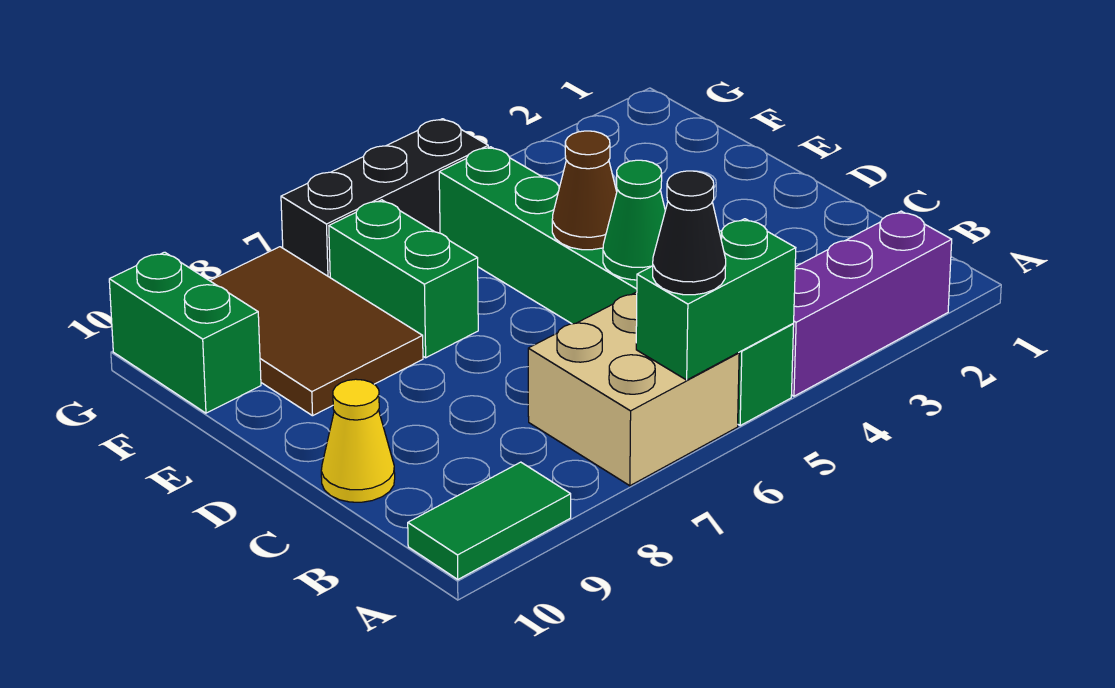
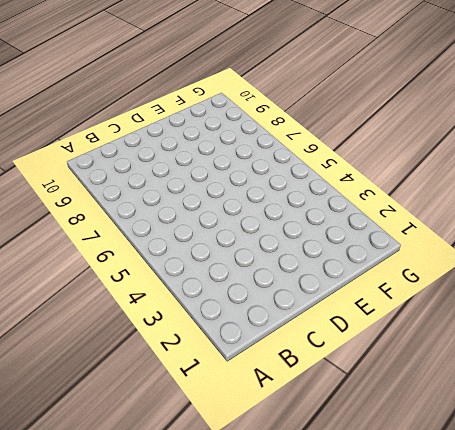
none -> purple 1x3 brick [792,211,952,396]
none -> green 1x6 brick [439,147,794,426]
none -> tan 2x2 brick [528,292,739,486]

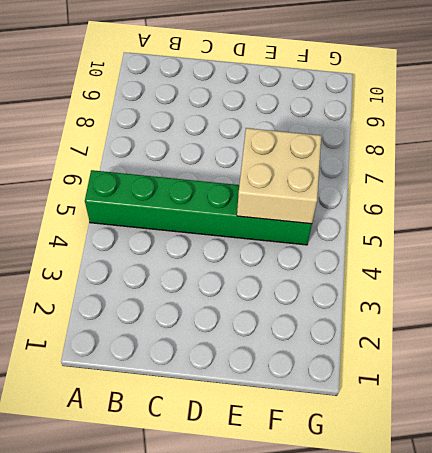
tan 2x2 brick [237,128,321,224] -> tan 2x2 brick moved to [528,292,739,486]
none -> purple 1x3 brick [792,211,952,396]
none -> green 1x2 tile [408,462,571,579]
none -> yellow 1x1 cone [321,379,395,502]

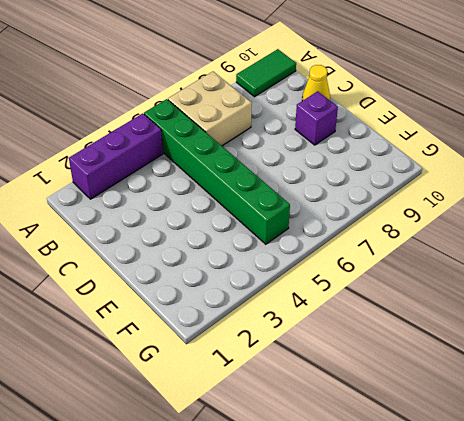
purple 1x1 brick [295,91,338,145] -> none
none -> green 1x2 brick [329,200,478,358]
none -> brown 2x3 tile [210,247,423,416]
none -> green 1x2 brick [109,252,261,413]

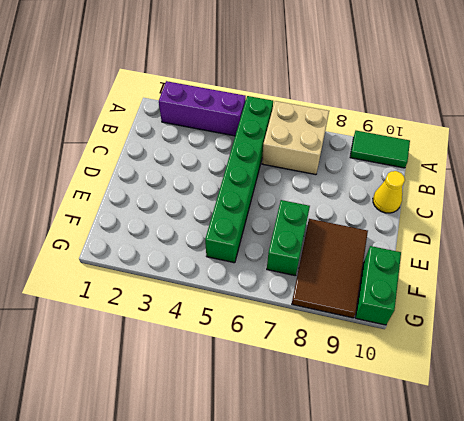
none -> black 1x3 brick [281,119,488,277]
none -> green 1x2 brick [636,219,796,380]
none -> green 1x1 cone [603,160,665,280]

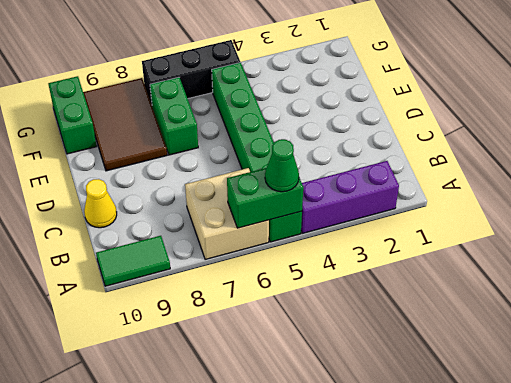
green 1x1 cone [265,139,299,192] -> green 1x1 cone moved to [603,160,665,280]
none -> brown 1x1 cone [552,131,617,250]
none -> black 1x1 cone [653,171,726,295]

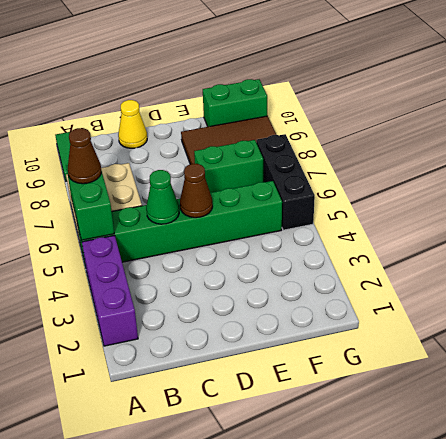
brown 1x1 cone [68,128,101,184] -> black 1x1 cone [653,171,726,295]

